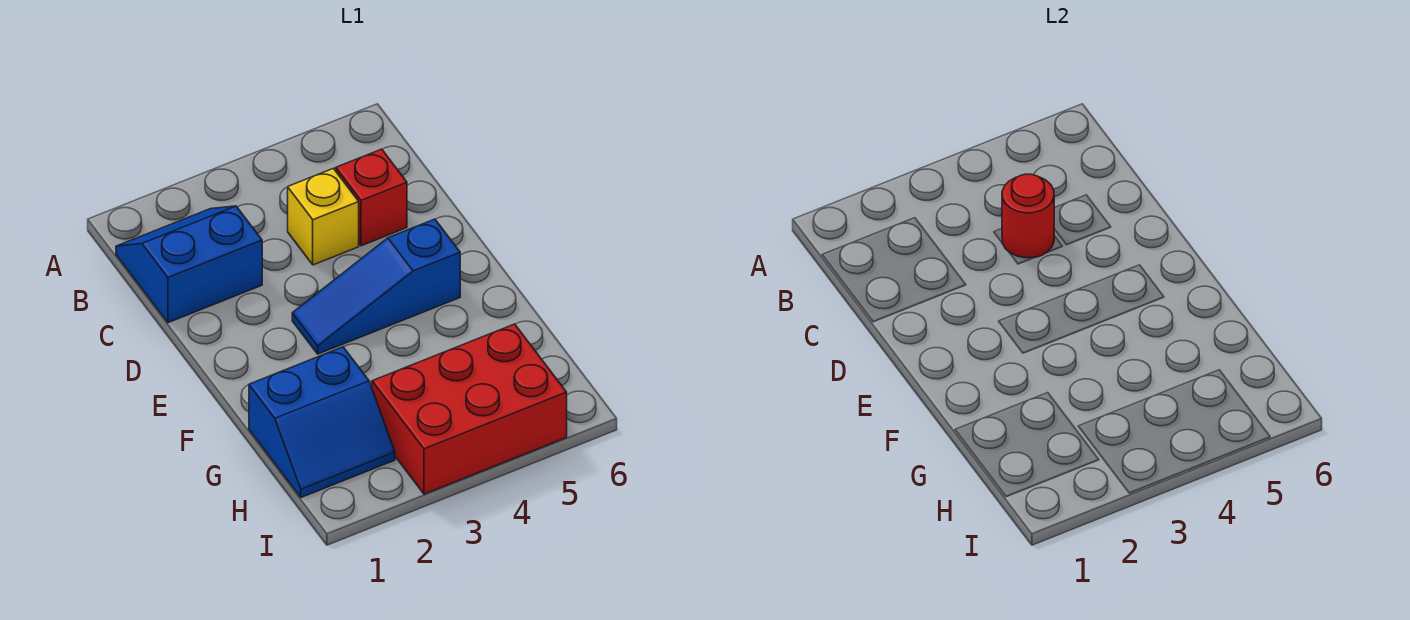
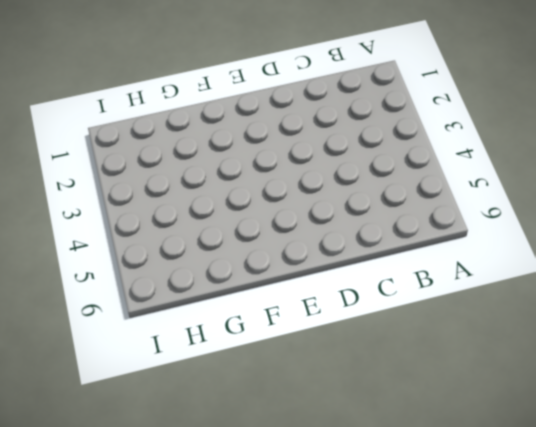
none -> blue 2x2 slope [116,206,262,323]
none -> yellow 1x1 brick [288,168,359,265]

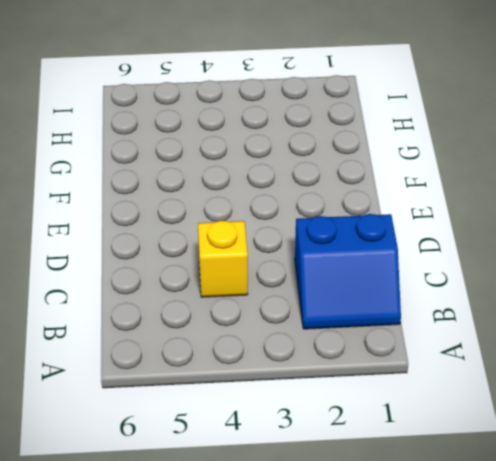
none -> red 1x1 brick [336,149,407,246]
none -> blue 1x3 slope [292,219,460,354]

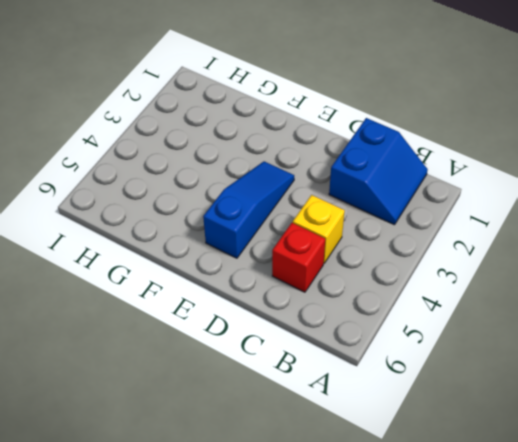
none -> blue 2x2 slope [249,347,395,497]
none -> red 2x3 brick [372,324,567,494]

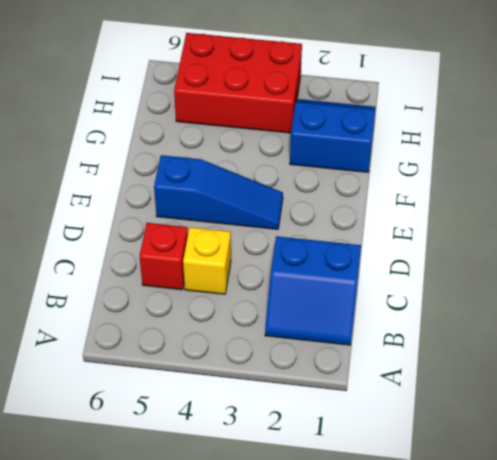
none -> red 1x1 round brick [1002,174,1054,258]

